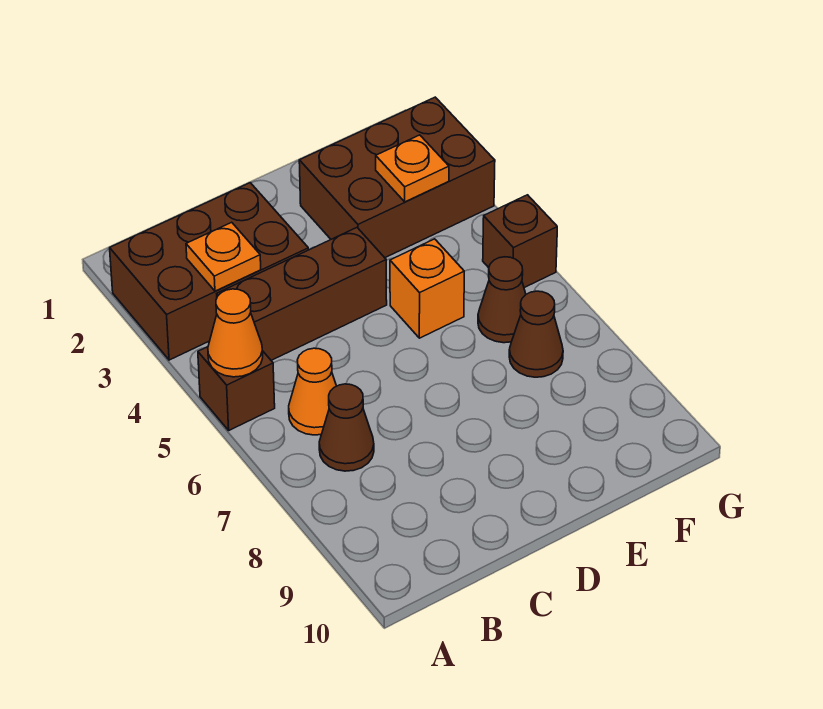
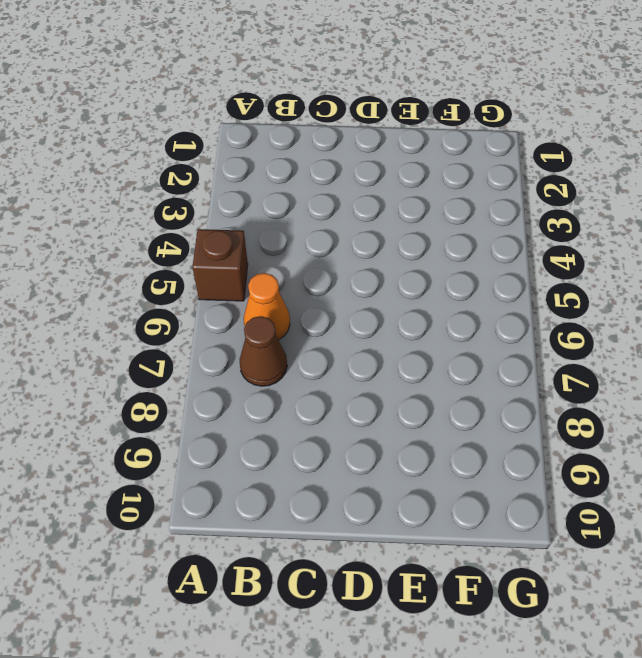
none -> brown 2x3 brick [110,183,309,360]
none -> brown 1x3 brick [217,228,387,360]
none -> brown 2x3 brick [299,97,495,258]

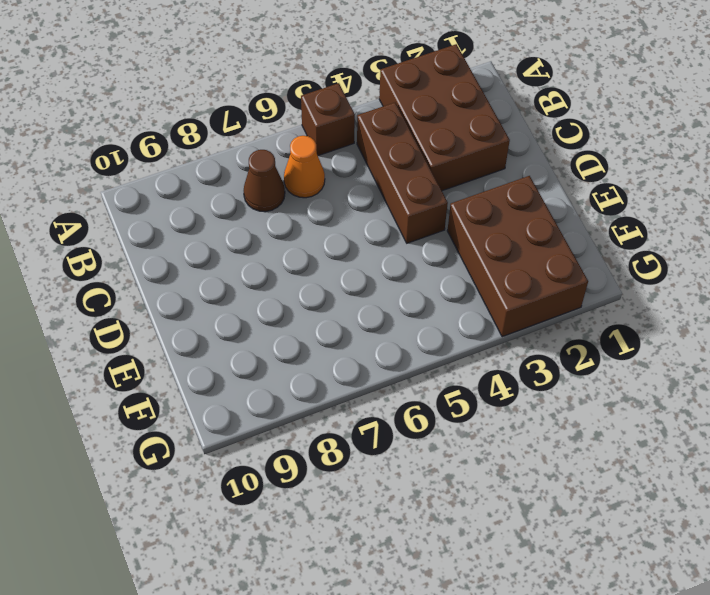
none -> orange 1x1 brick [390,239,464,338]
none -> brown 1x1 cone [478,257,526,343]
none -> brown 1x1 cone [509,291,563,377]

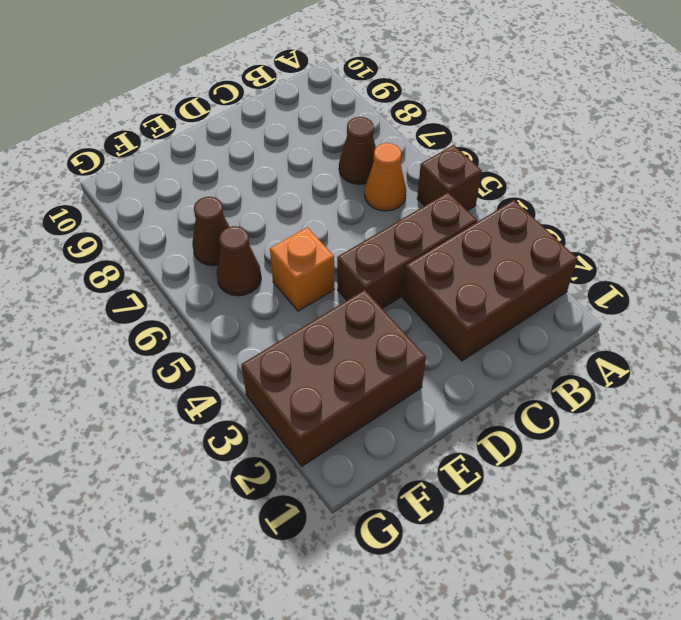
none -> brown 1x1 brick [483,195,557,288]
none -> orange 1x1 cone [208,289,263,377]
none -> orange 1x1 plate [186,222,261,291]

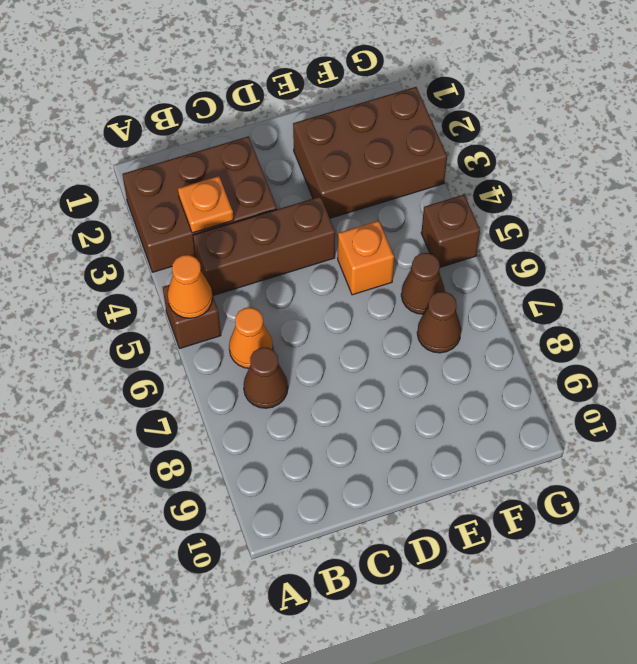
none -> orange 1x1 plate [376,135,449,202]

